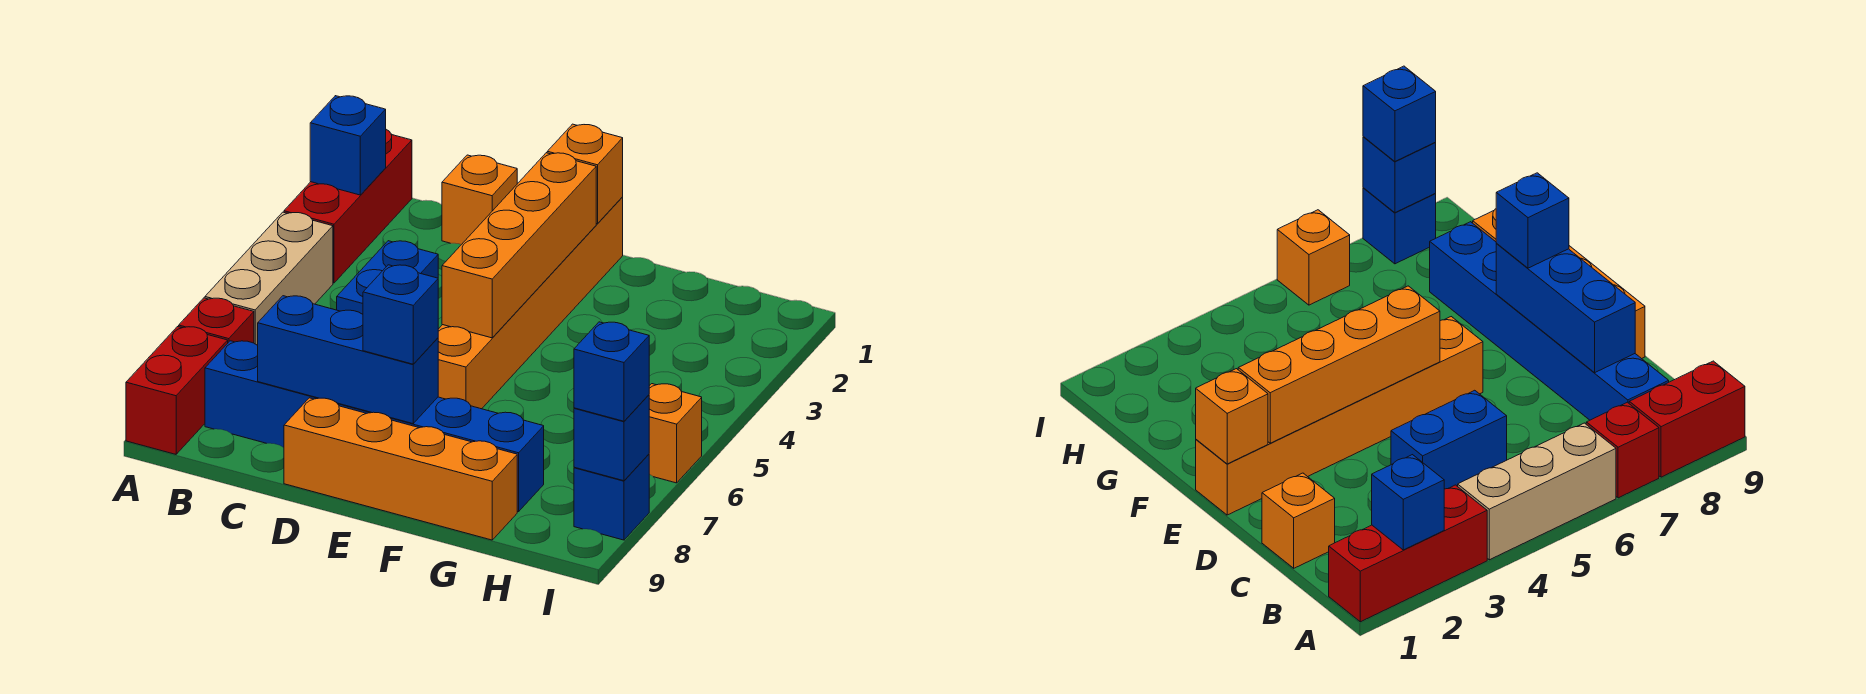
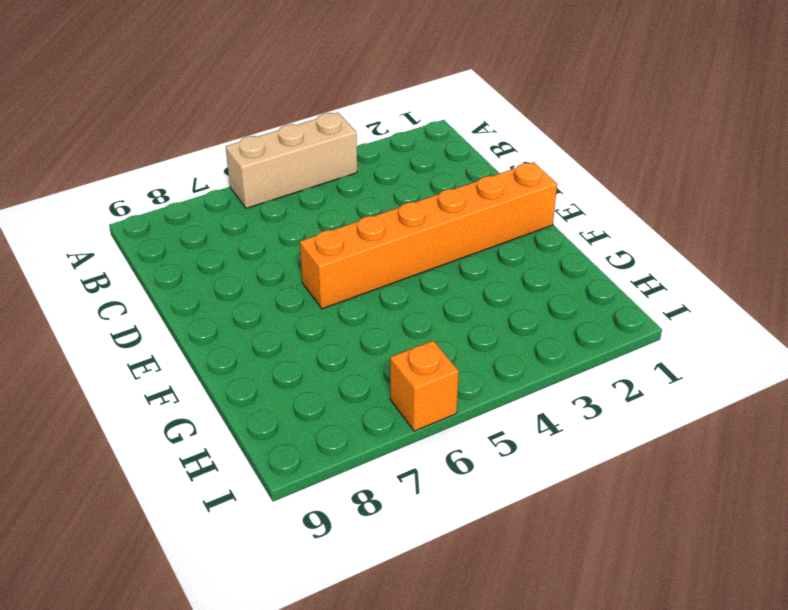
none -> red 1x3 brick [284,130,412,283]
none -> red 1x1 brick [179,298,254,343]
none -> red 1x2 brick [126,327,228,454]

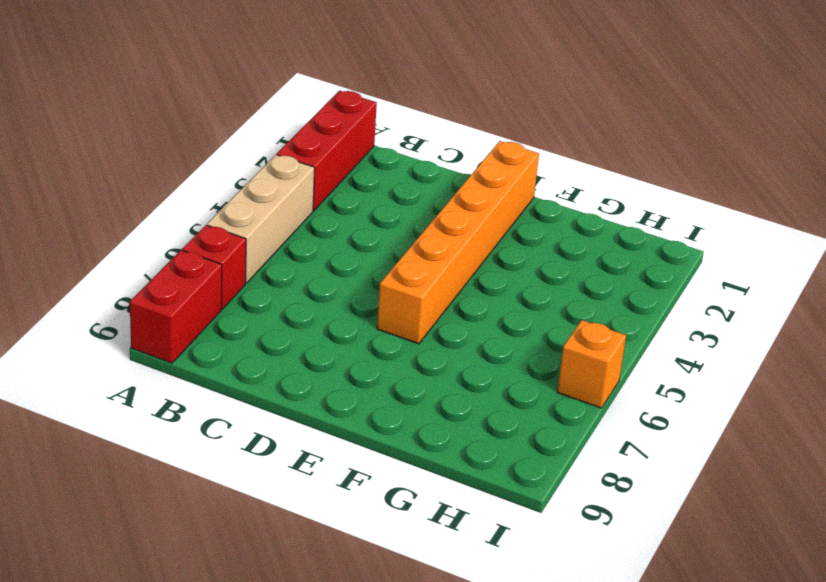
none -> blue 1x6 brick [205,341,544,512]
none -> orange 1x1 brick [442,155,517,245]
none -> blue 1x2 brick [337,241,438,314]

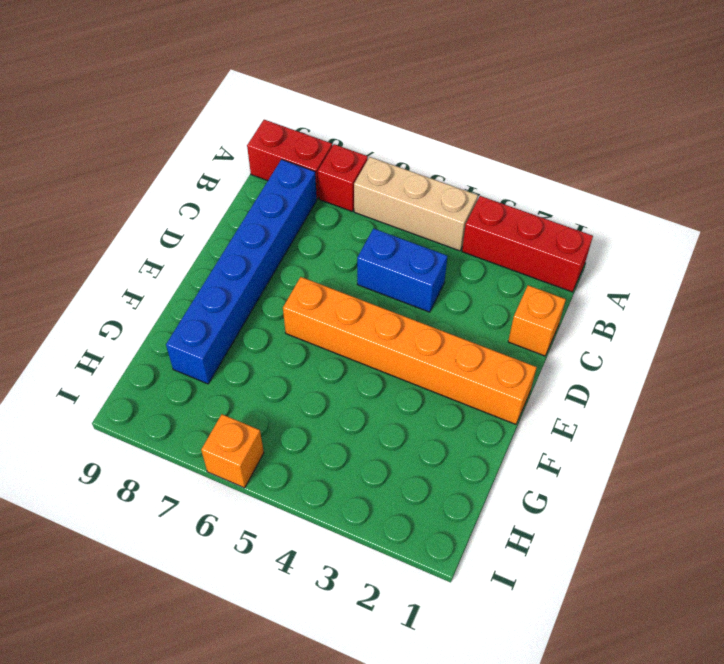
none -> orange 1x4 brick [284,398,517,540]
none -> blue 1x1 brick [574,454,649,540]
none -> blue 1x1 brick [310,96,386,195]

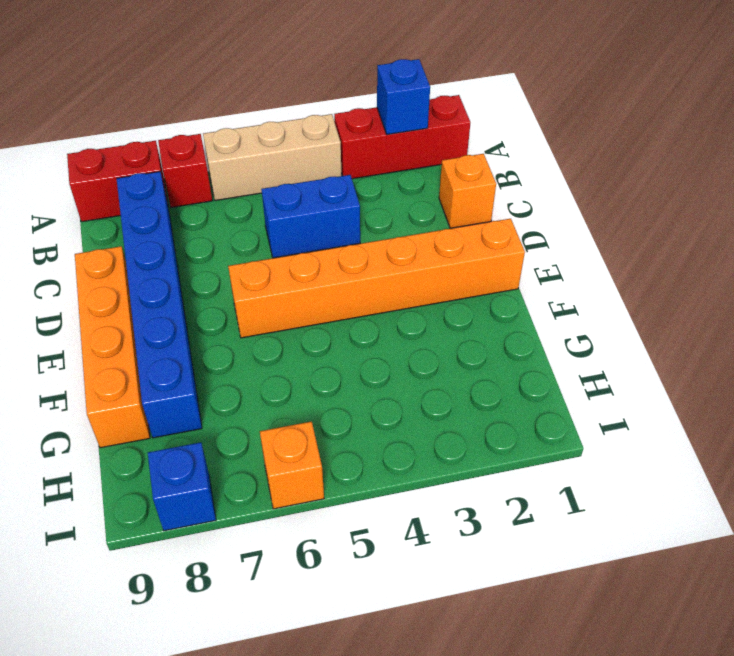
none -> blue 1x3 brick [258,296,438,424]
none -> orange 1x1 brick [547,124,623,224]
none -> orange 1x4 brick [442,153,596,338]

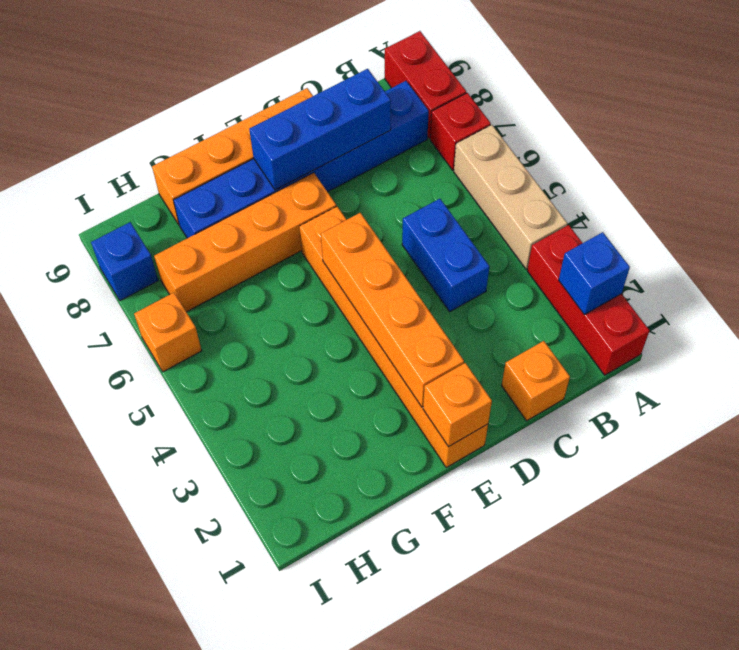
orange 1x4 brick [154,173,336,312] -> none
none -> blue 1x1 brick [574,395,649,481]
none -> blue 1x1 brick [363,265,438,364]
none -> blue 1x1 brick [574,322,649,421]

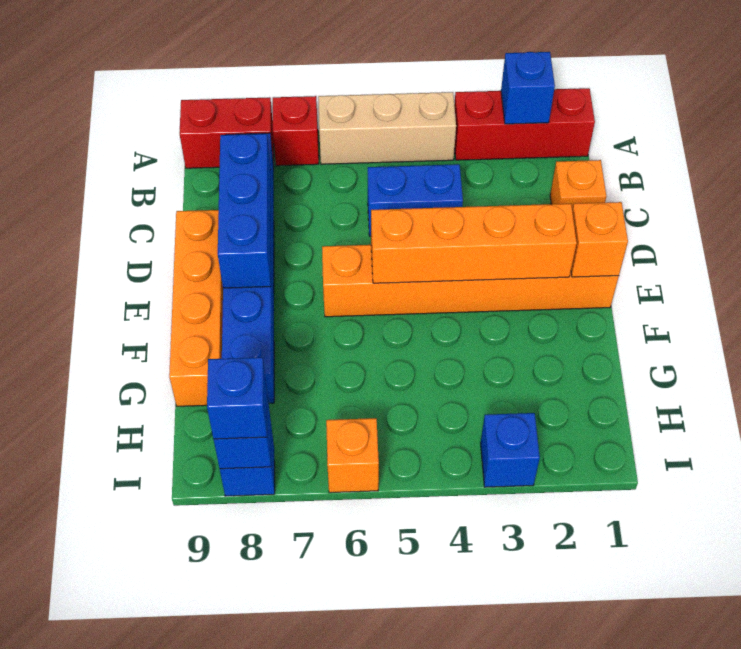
blue 1x1 brick [481,413,540,487] -> blue 1x1 brick moved to [363,265,438,364]

